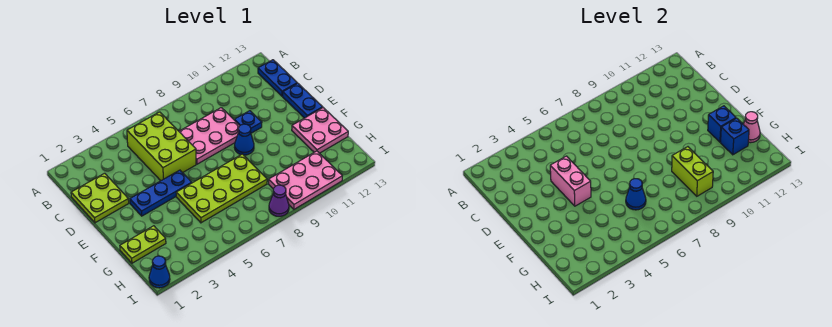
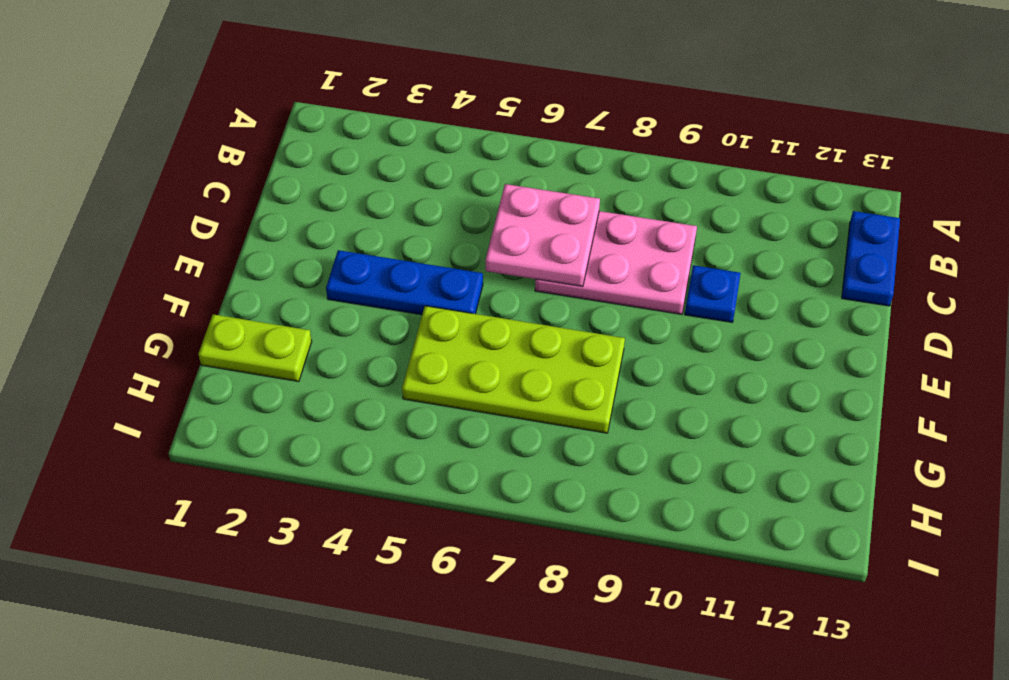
pink 2x2 plate [485,184,600,287] -> pink 2x2 plate moved to [292,108,348,153]
none -> lime 2x3 brick [127,112,196,181]
none -> lime 2x2 plate [71,173,129,223]
none -> blue 1x2 plate [283,83,323,118]

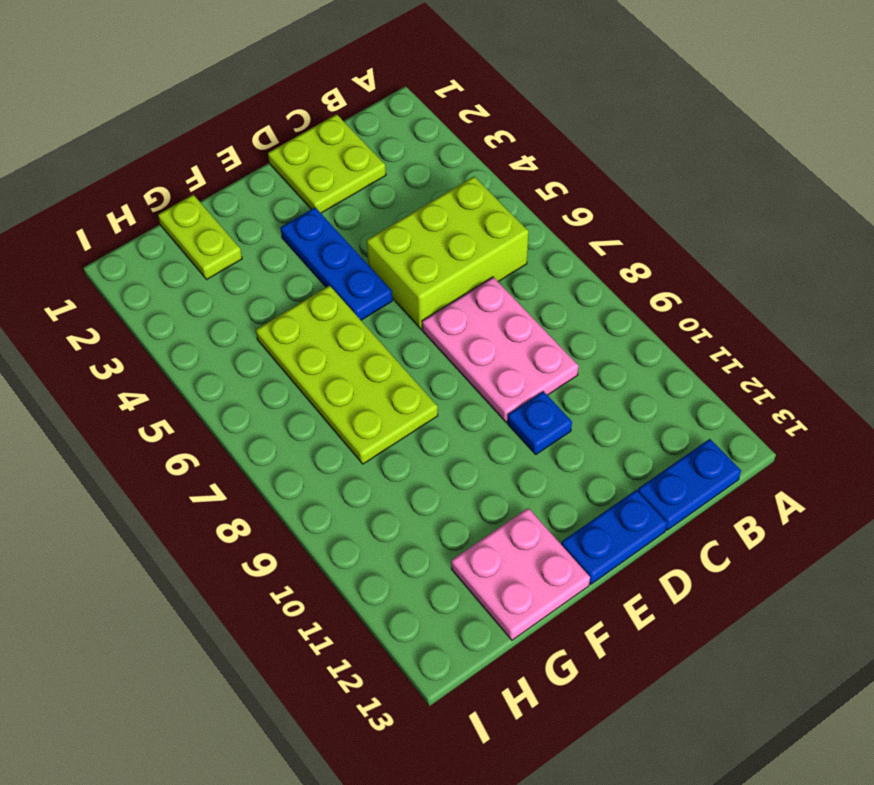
none -> blue 1x1 cone [234,124,254,155]
none -> pink 2x3 plate [269,151,342,209]
none -> blue 1x1 cone [149,256,170,288]

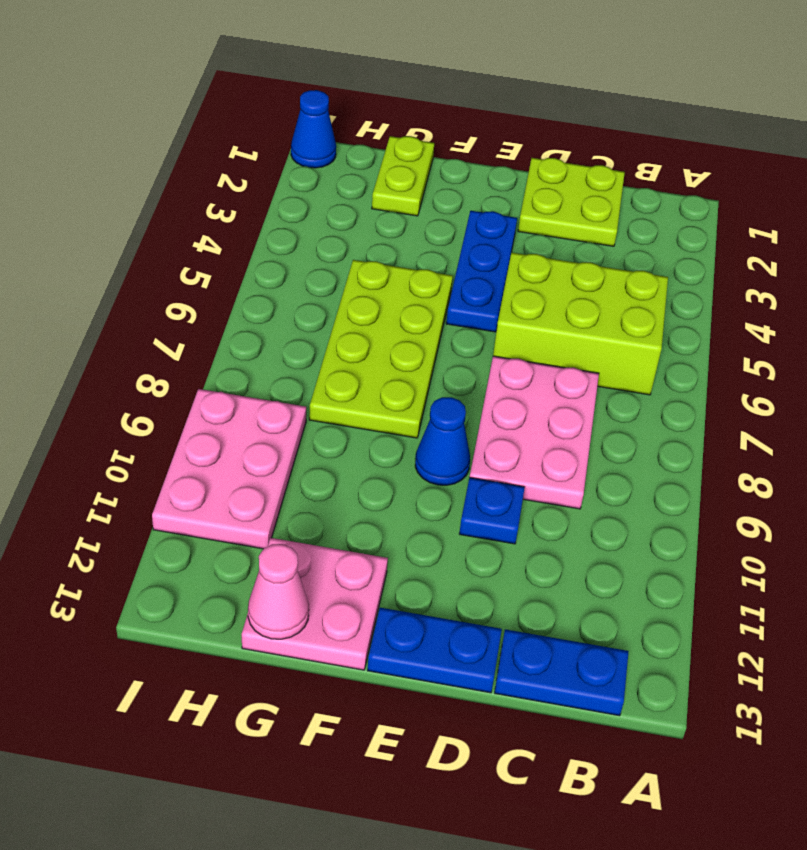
none -> purple 1x1 cone [269,185,289,216]
none -> pink 1x2 brick [550,156,591,206]
none -> blue 1x1 brick [708,106,736,142]

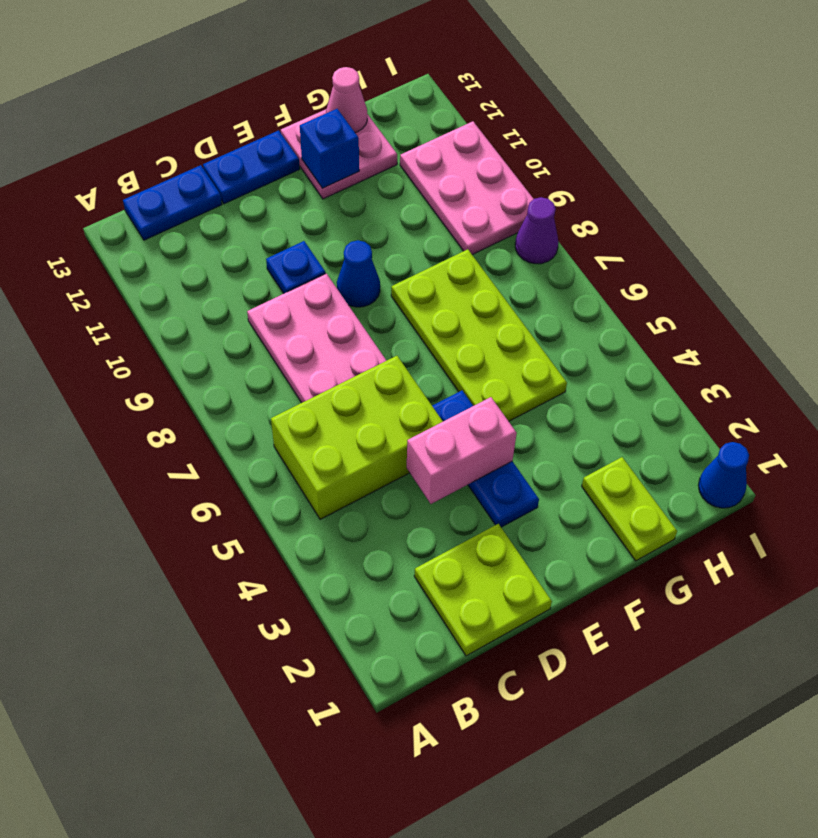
none -> blue 1x1 cone [626,179,646,210]
none -> lime 1x2 brick [672,147,713,196]
none -> blue 1x1 brick [721,118,749,155]

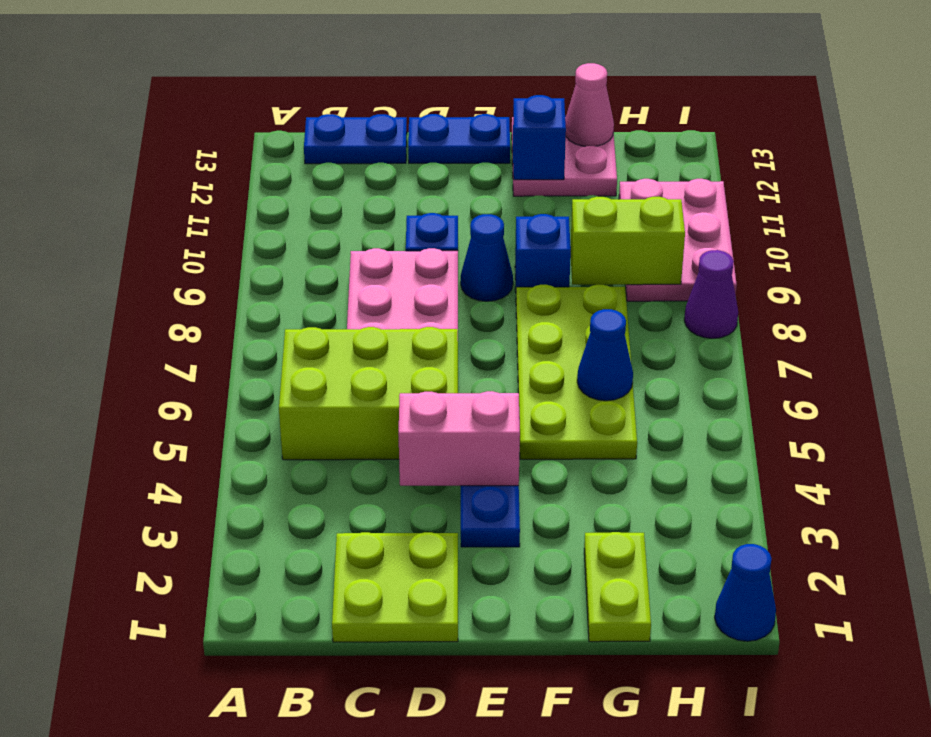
blue 1x1 brick [515,214,571,287] -> blue 1x1 brick moved to [721,118,749,155]

